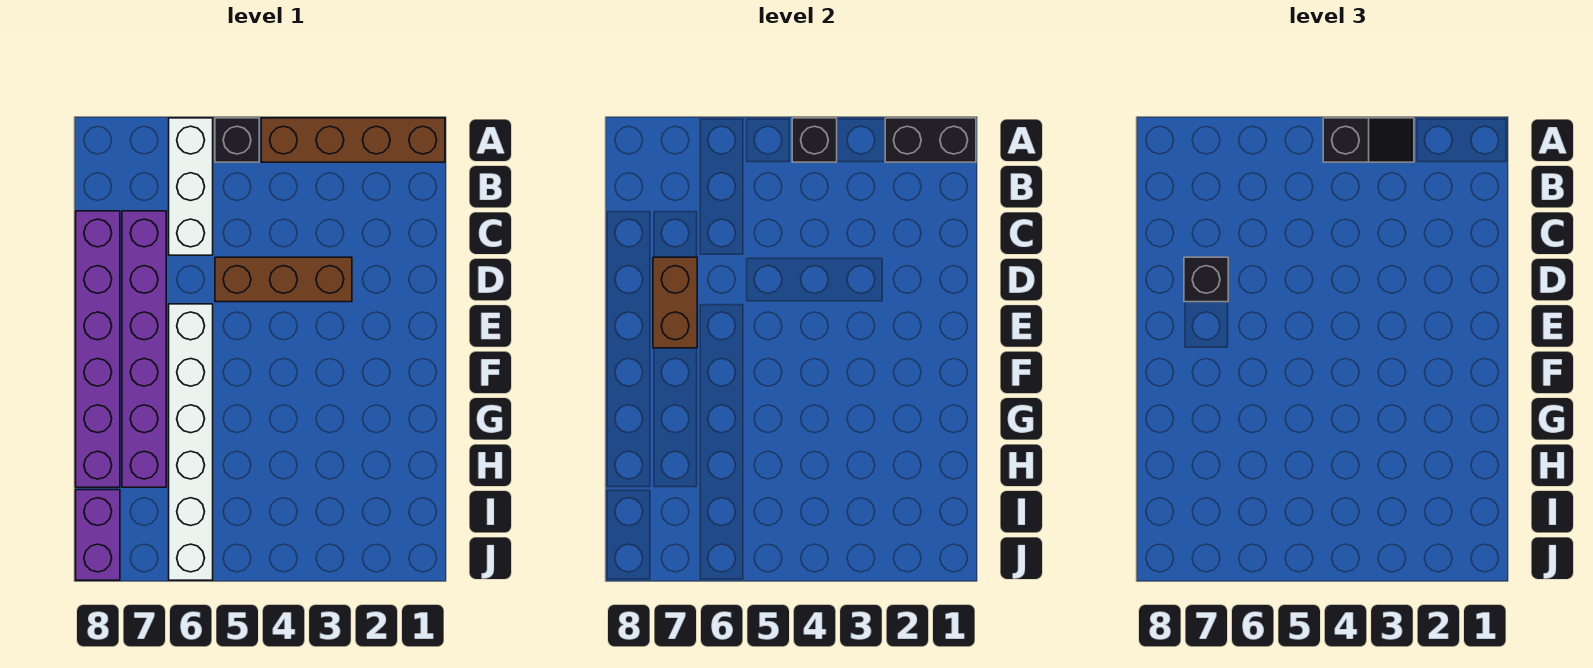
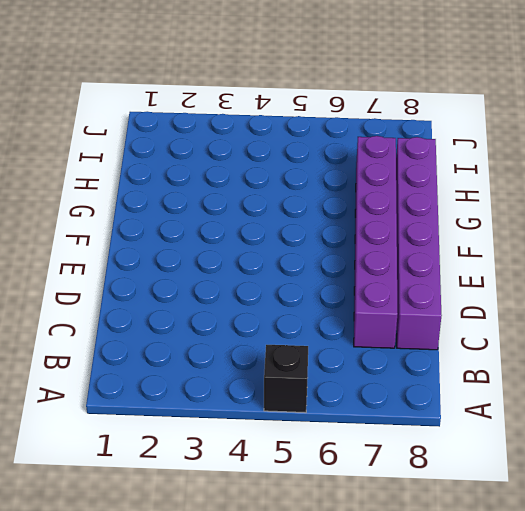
none -> brown 1x4 brick [261,118,445,162]
none -> white 1x3 brick [169,118,213,255]
none -> brown 1x3 brick [215,257,352,302]

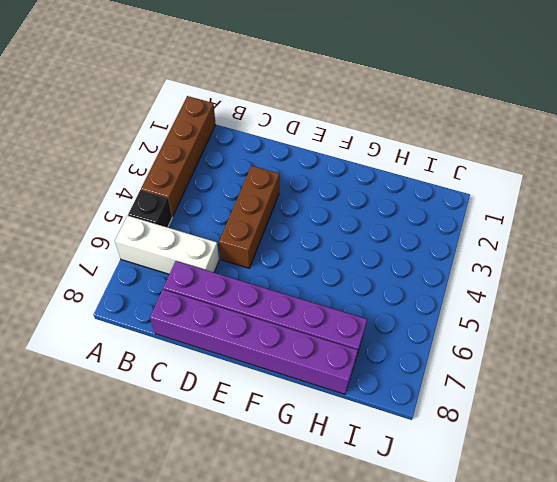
none -> white 1x6 brick [169,304,213,580]
none -> purple 1x2 brick [76,490,120,580]
none -> black 1x2 brick [885,118,976,162]

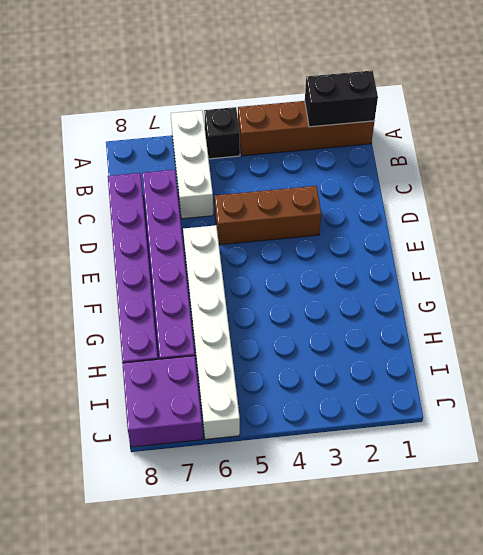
purple 2x2 brick [122,356,203,447] -> purple 1x2 brick [76,490,120,580]
none -> black 1x1 brick [792,118,837,162]
none -> brown 1x2 brick [653,257,697,348]
none -> black 1x2 slope [1323,118,1414,162]

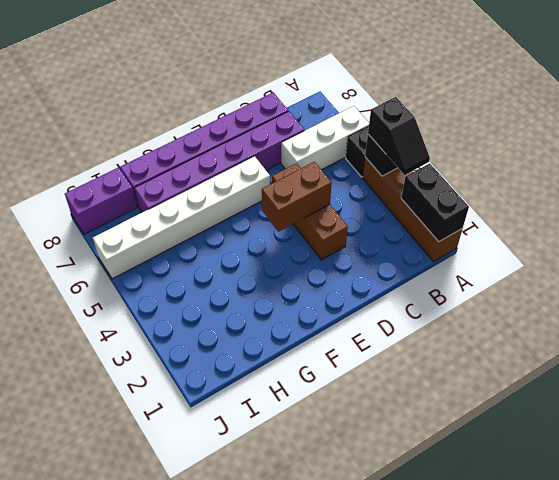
brown 1x2 brick [262,162,332,232] -> brown 1x2 brick moved to [653,257,697,348]
none -> black 1x1 brick [1184,257,1228,302]

